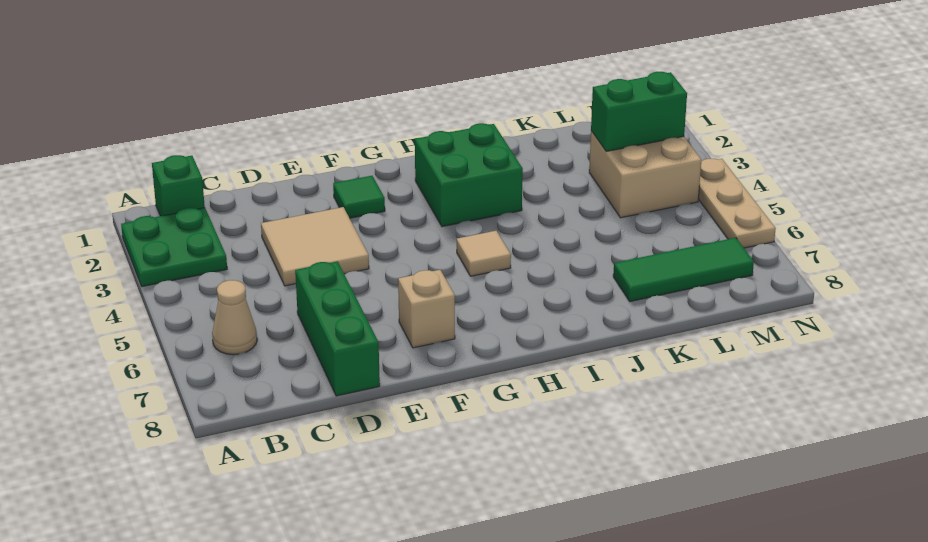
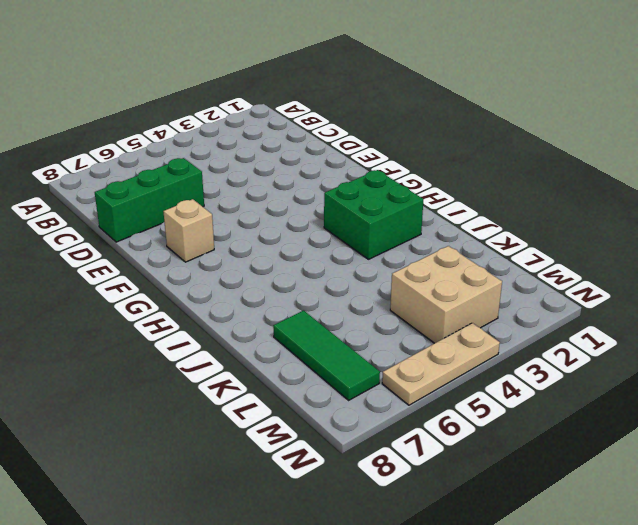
none -> green 2x2 plate [121,208,227,287]
none -> green 1x1 brick [152,155,205,216]
none -> tan 1x1 cone [212,280,257,355]

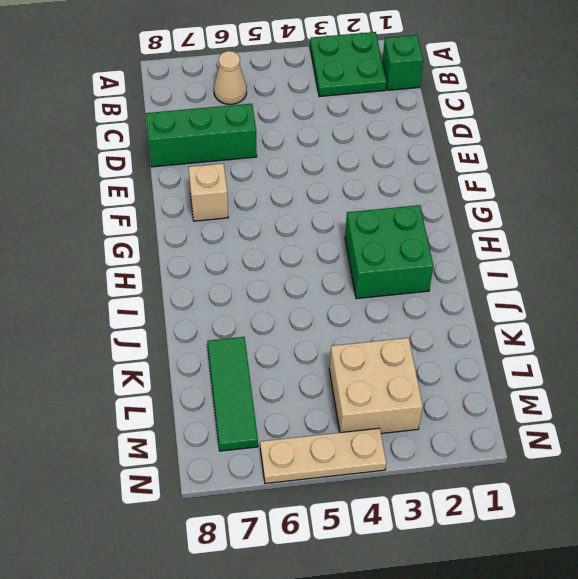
none -> tan 2x2 tile [261,207,369,286]
none -> green 1x1 tile [333,176,385,218]
none -> tan 1x1 tile [457,231,511,276]

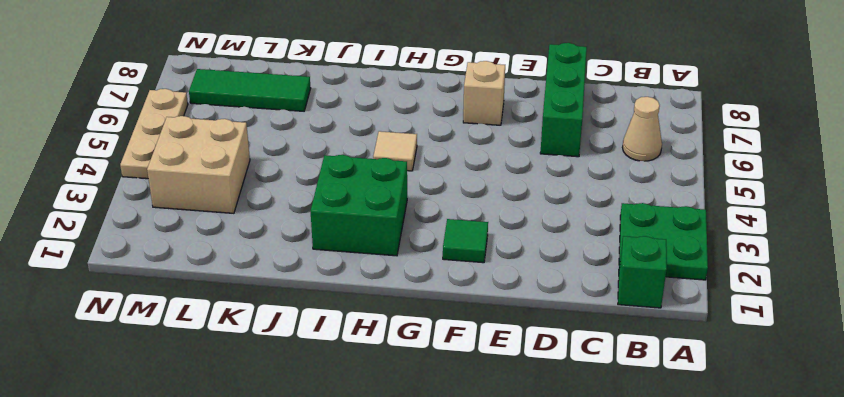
none -> tan 2x2 tile [261,207,369,286]
none -> green 1x2 brick [591,72,687,152]

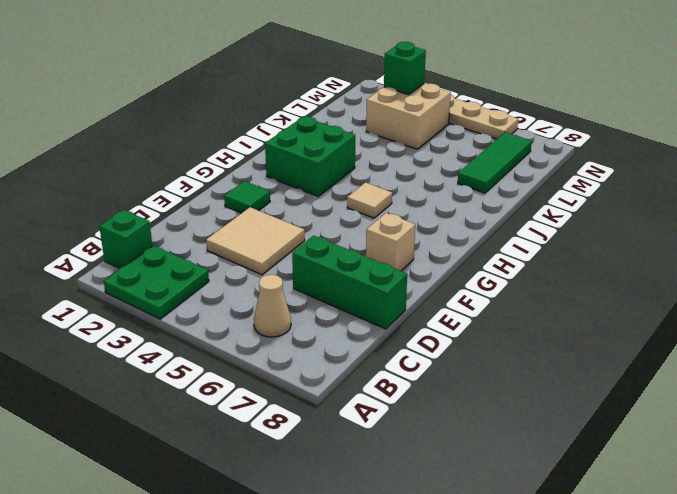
green 1x1 brick [384,42,426,95] -> green 1x2 brick [591,72,687,152]

